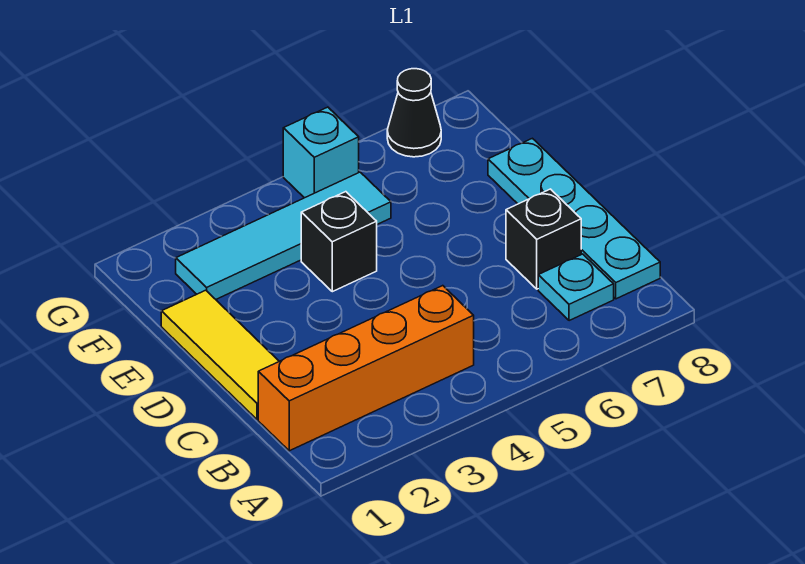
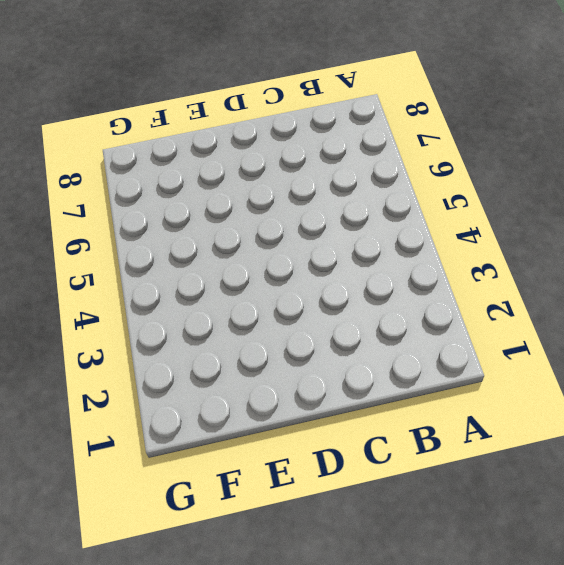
none -> orange 1x4 brick [258,286,474,451]
none -> cyan 1x1 plate [538,254,614,321]

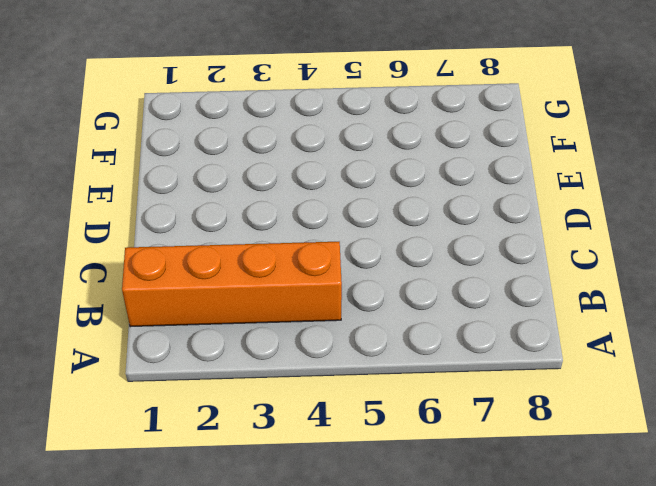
none -> cyan 1x1 plate [538,254,614,321]
none -> cyan 1x4 plate [488,138,660,299]

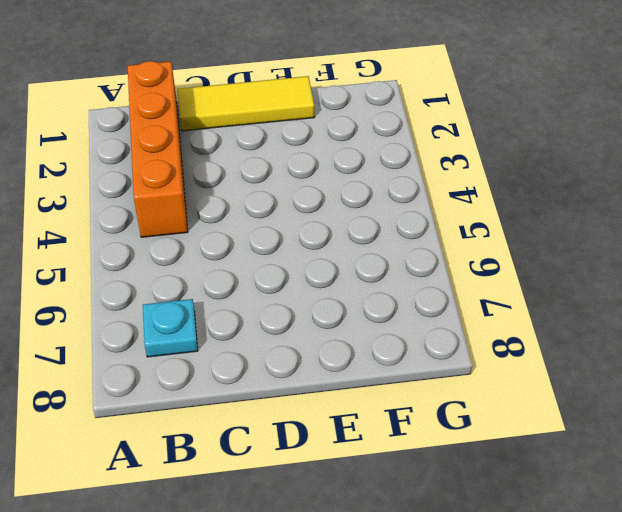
none -> cyan 1x4 plate [488,138,660,299]
none -> black 1x1 brick [506,189,581,289]

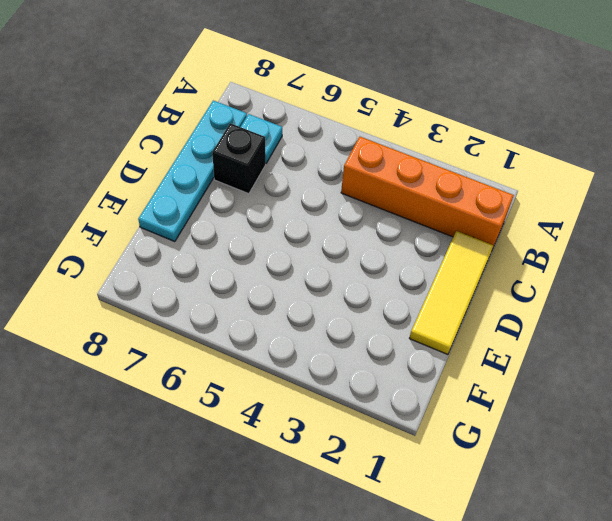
none -> black 1x1 brick [301,192,377,292]
none -> cyan 1x4 tile [176,172,391,299]

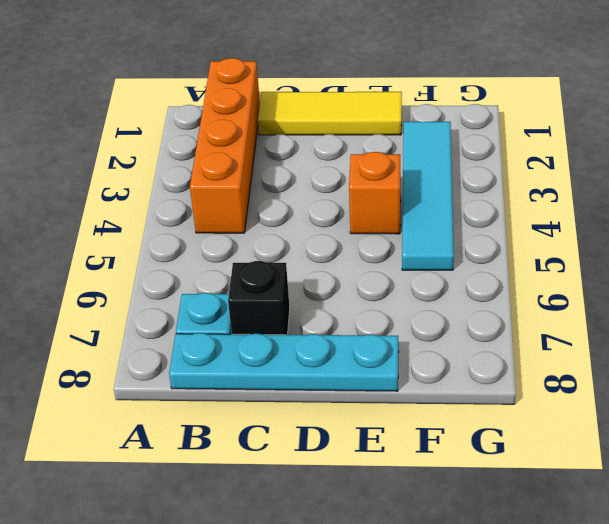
orange 1x1 brick [349,152,401,234] -> black 1x1 brick [301,192,377,292]
none -> cyan 1x1 brick [283,107,359,198]
none -> black 1x1 cone [387,69,441,157]

